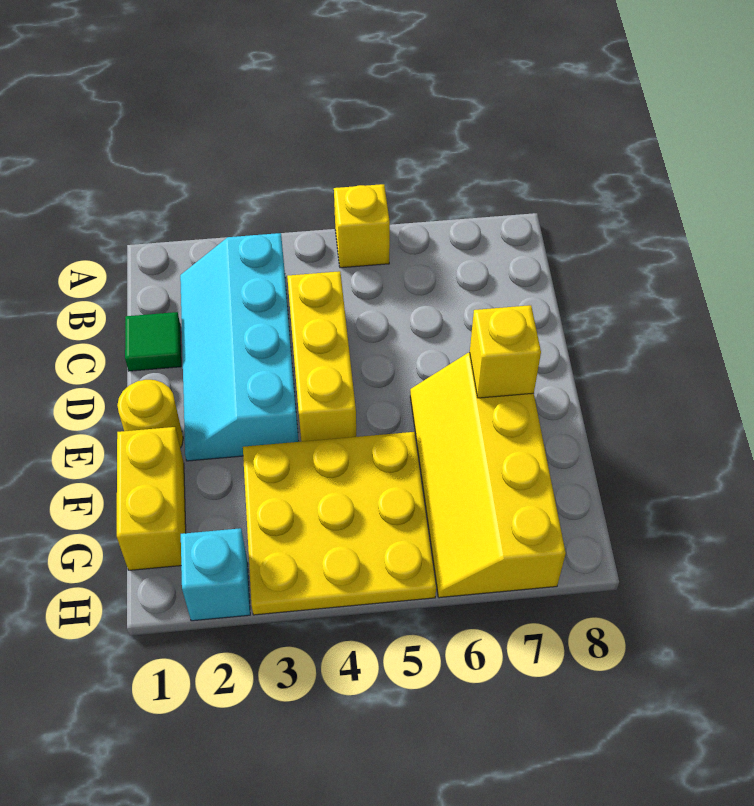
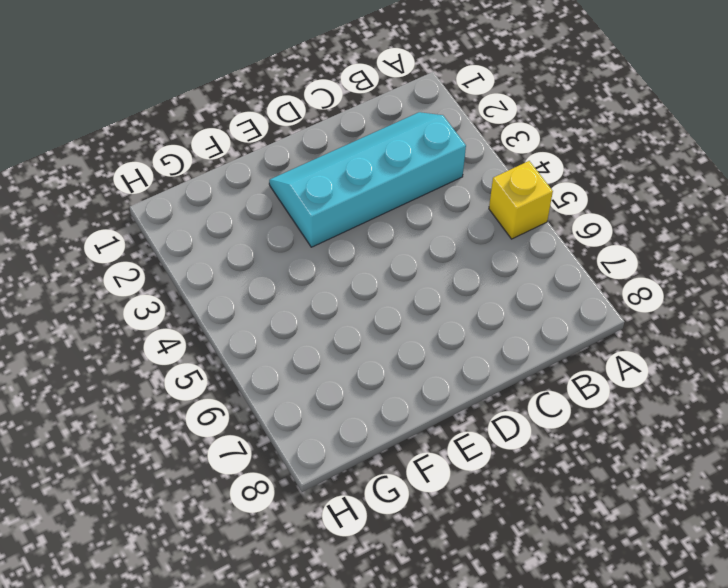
none -> green 1x1 tile [125,312,181,371]
none -> yellow 1x3 brick [287,271,356,442]

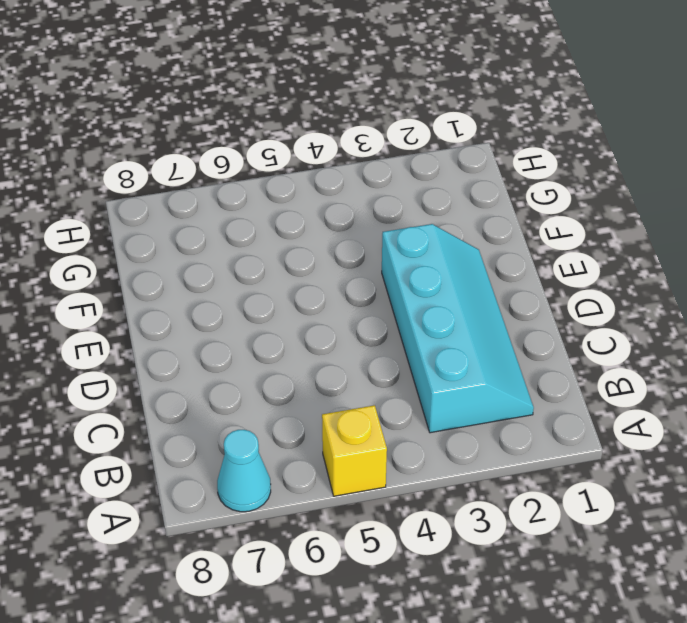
cyan 1x1 cone [217,430,271,512] -> none
none -> green 1x1 tile [125,312,181,371]
none -> yellow 1x3 brick [287,271,356,442]

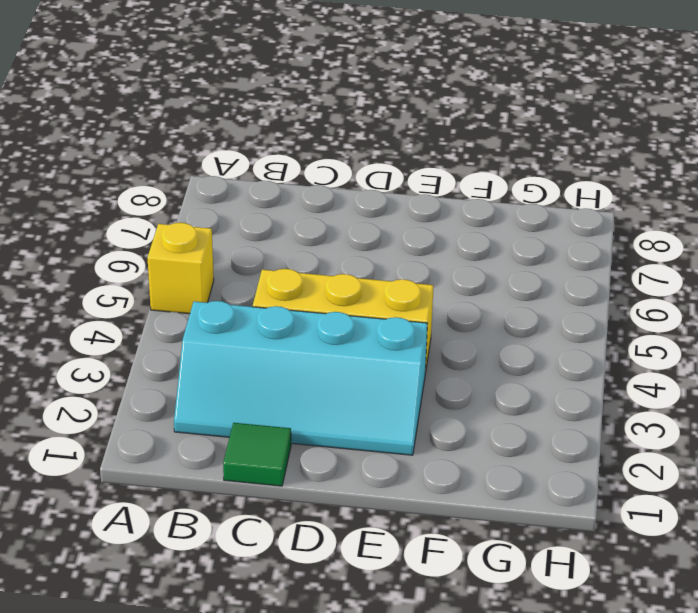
none -> yellow 1x1 round brick [117,380,183,448]
none -> yellow 2x4 slope [410,352,566,598]

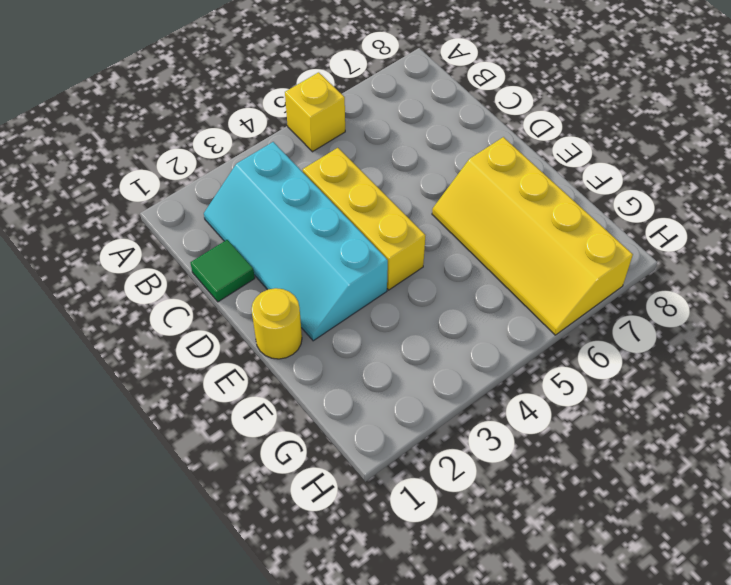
none -> yellow 1x2 brick [117,427,186,570]
none -> yellow 3x3 plate [243,432,436,615]

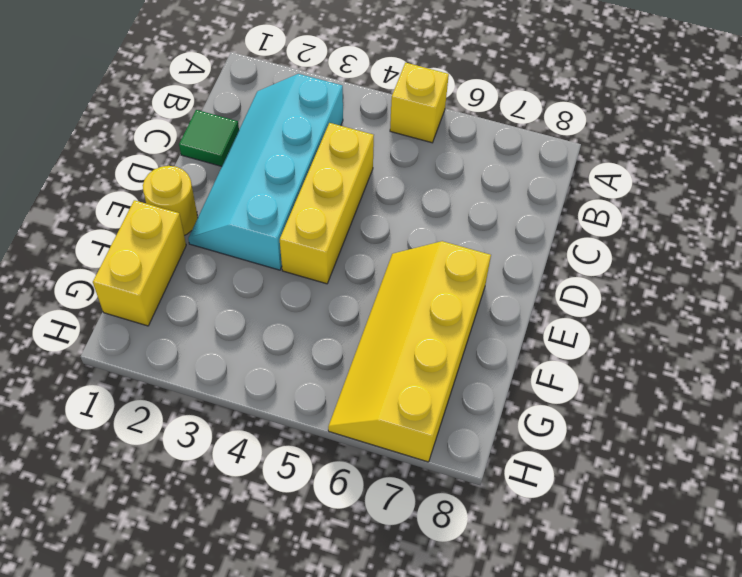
none -> yellow 3x3 plate [243,432,436,615]
none -> cyan 1x1 brick [181,528,250,621]

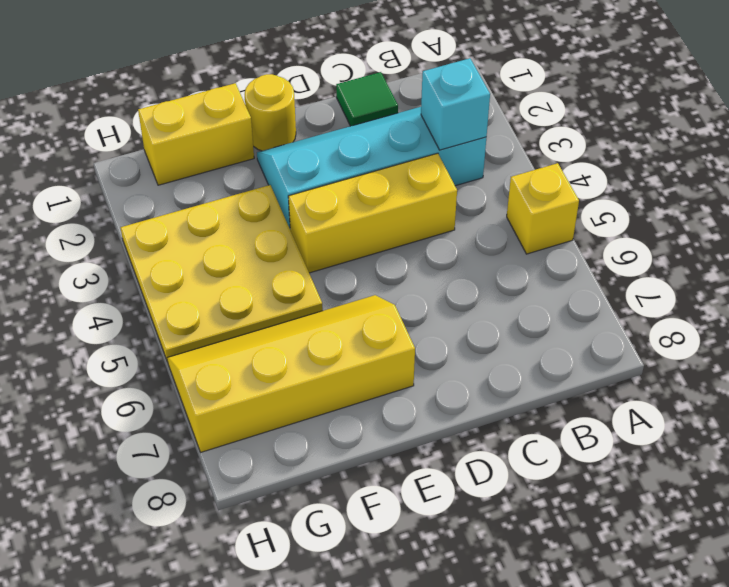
cyan 1x1 brick [421,58,490,150] -> cyan 1x1 brick moved to [181,528,250,621]
none -> yellow 1x1 brick [470,305,541,398]

